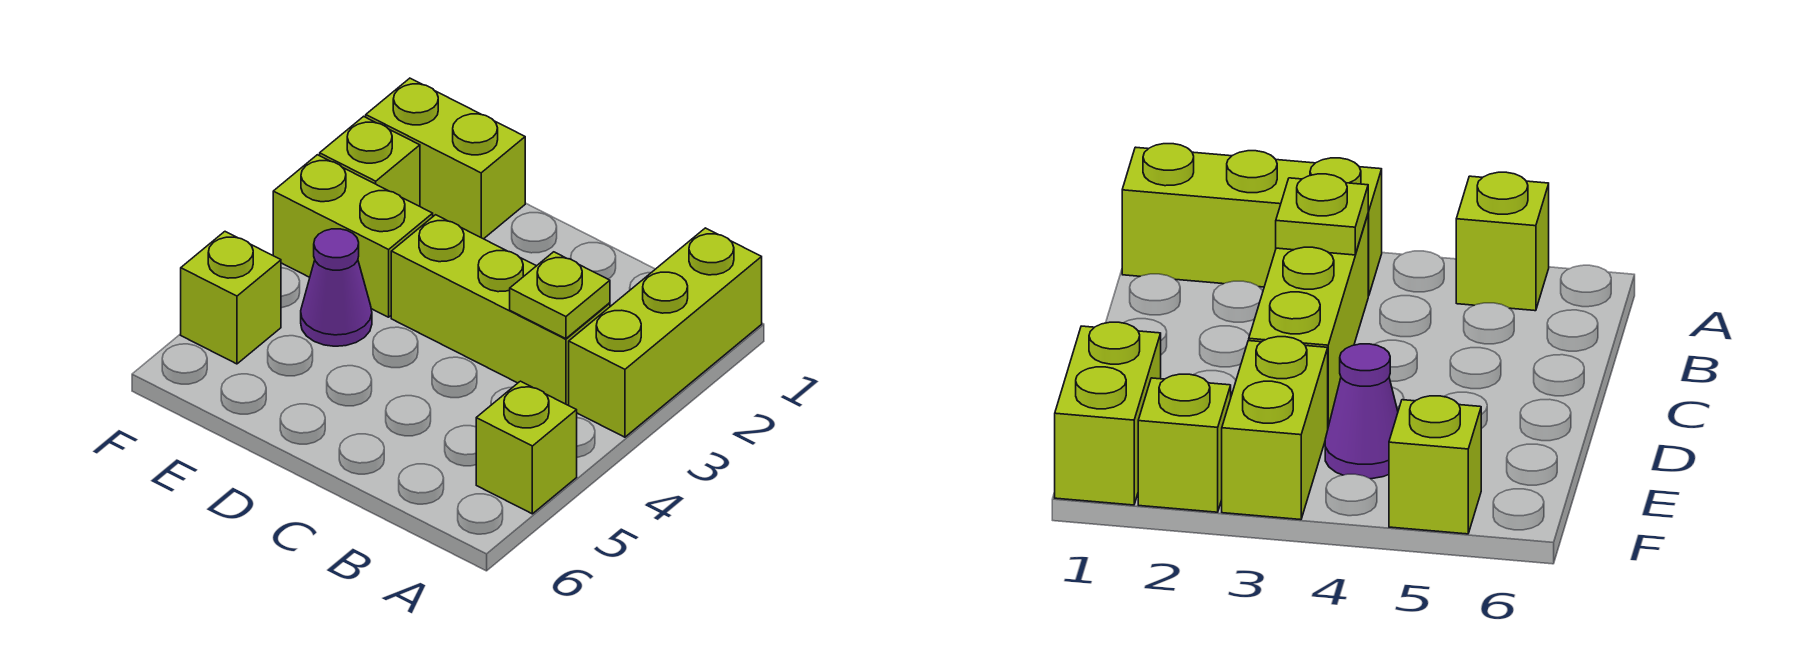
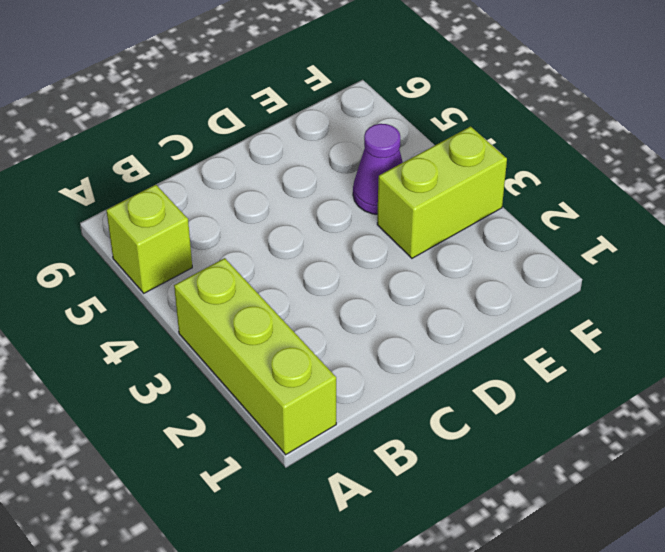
none -> lime 1x3 brick [391,215,610,405]
none -> lime 1x2 brick [366,78,525,239]

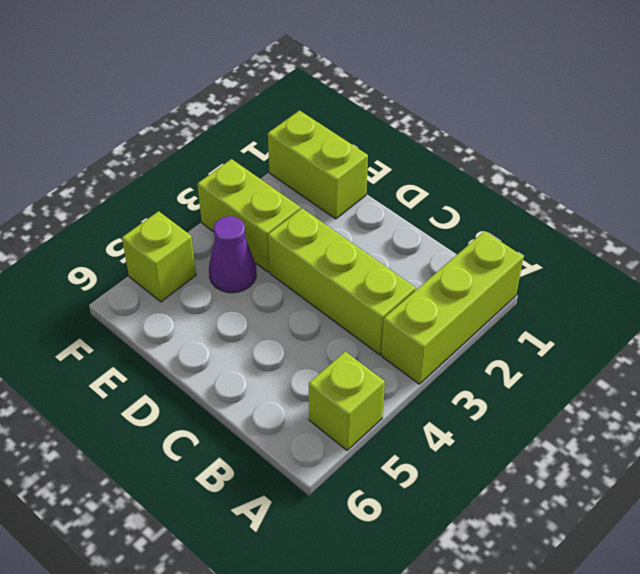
none -> lime 1x1 brick [320,116,420,206]
none -> lime 1x1 plate [510,252,610,339]

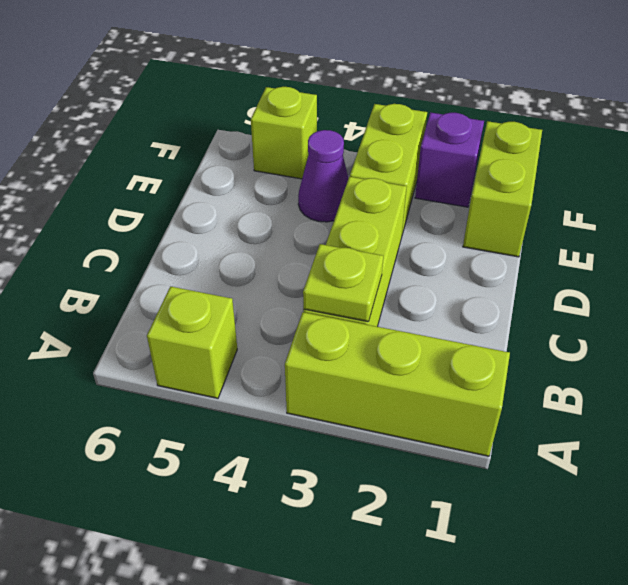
purple 1x1 brick [415,112,484,207] -> lime 1x1 brick [320,116,420,206]

